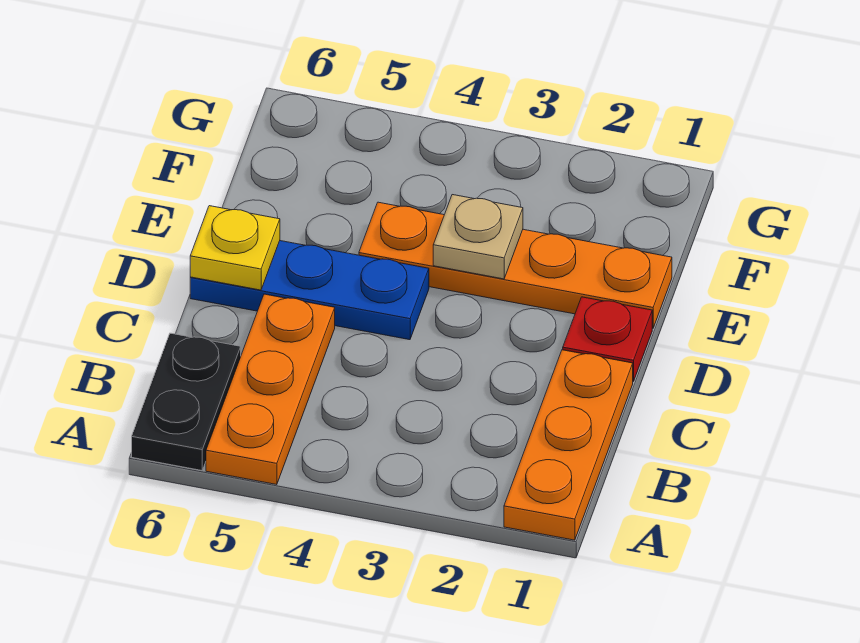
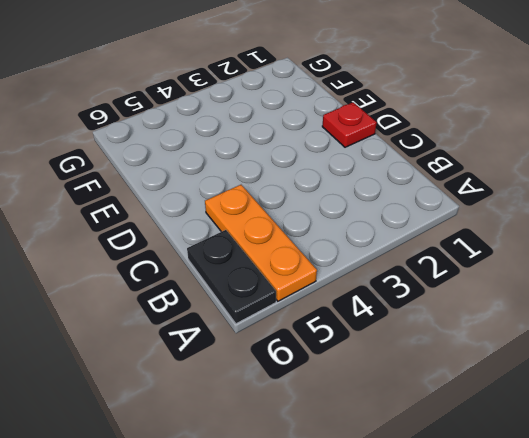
none -> orange 1x3 plate [504,350,633,540]
none -> blue 1x3 plate [190,241,429,340]

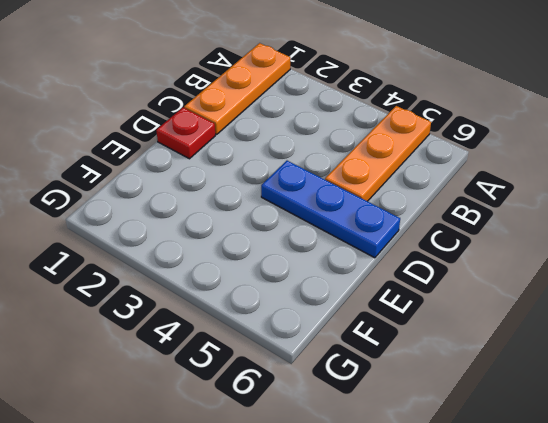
none -> black 1x2 plate [132,333,241,471]
none -> orange 1x4 plate [359,202,672,328]

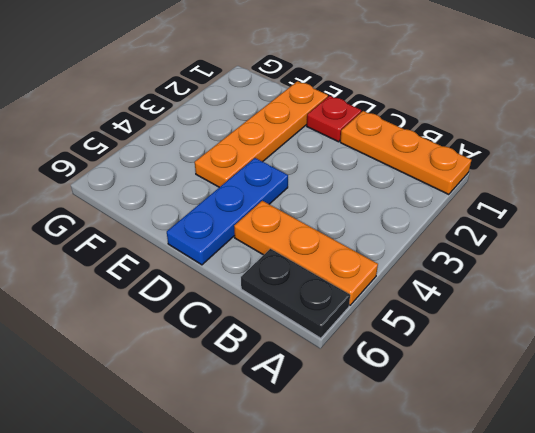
none -> yellow 1x1 plate [190,206,280,290]
none -> tan 1x1 plate [433,195,523,279]

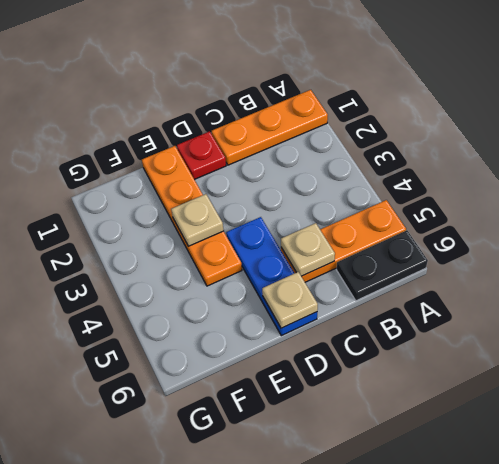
tan 1x1 plate [281,223,335,276] -> none
tan 1x1 plate [262,272,318,328] -> yellow 1x1 plate [190,206,280,290]

